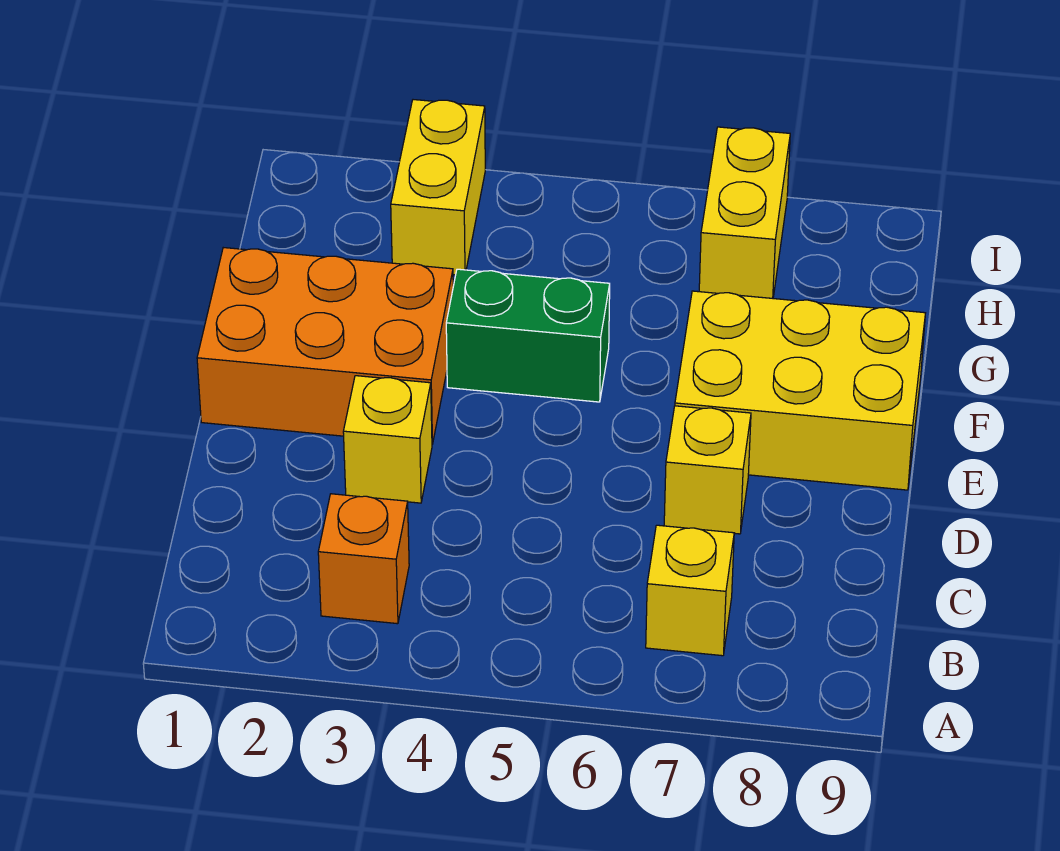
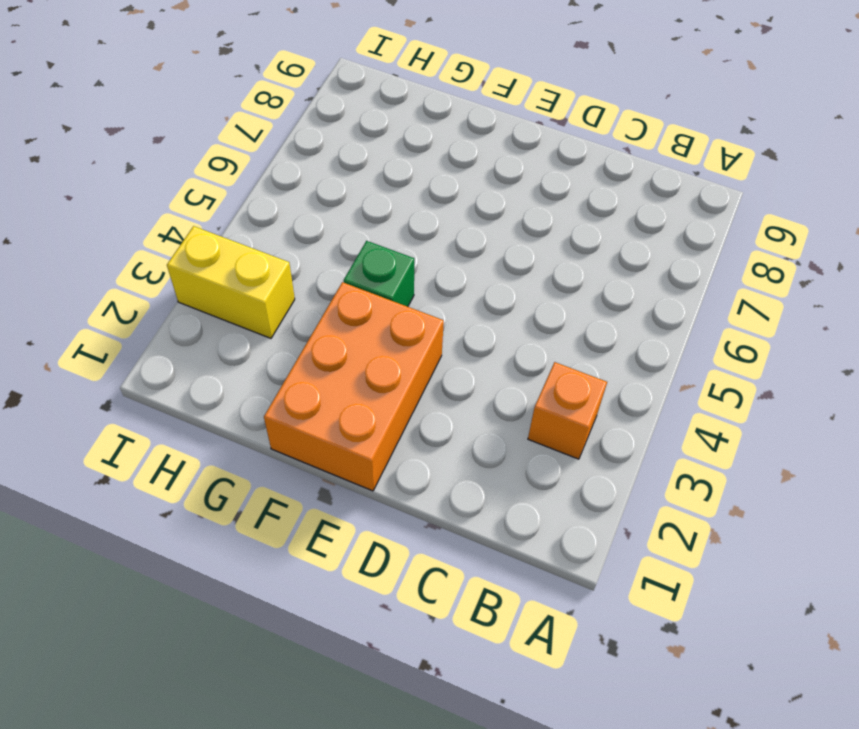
green 1x1 brick [343,241,414,307] -> green 1x2 brick [446,269,610,402]
none -> yellow 1x1 brick [646,525,734,656]
none -> yellow 1x1 brick [343,376,432,503]

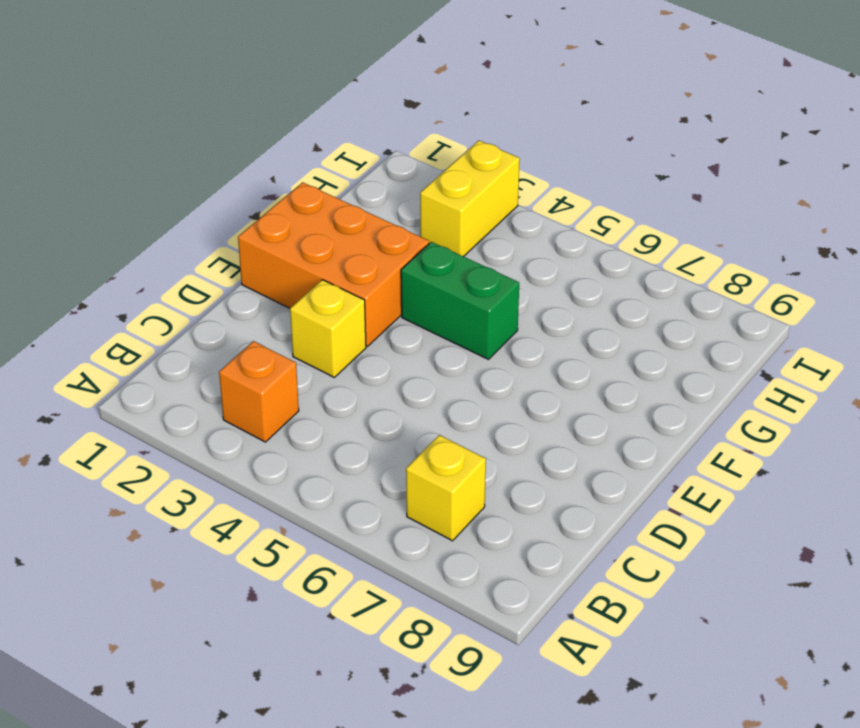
none -> yellow 1x1 brick [664,406,751,534]
none -> yellow 2x3 brick [675,291,925,490]

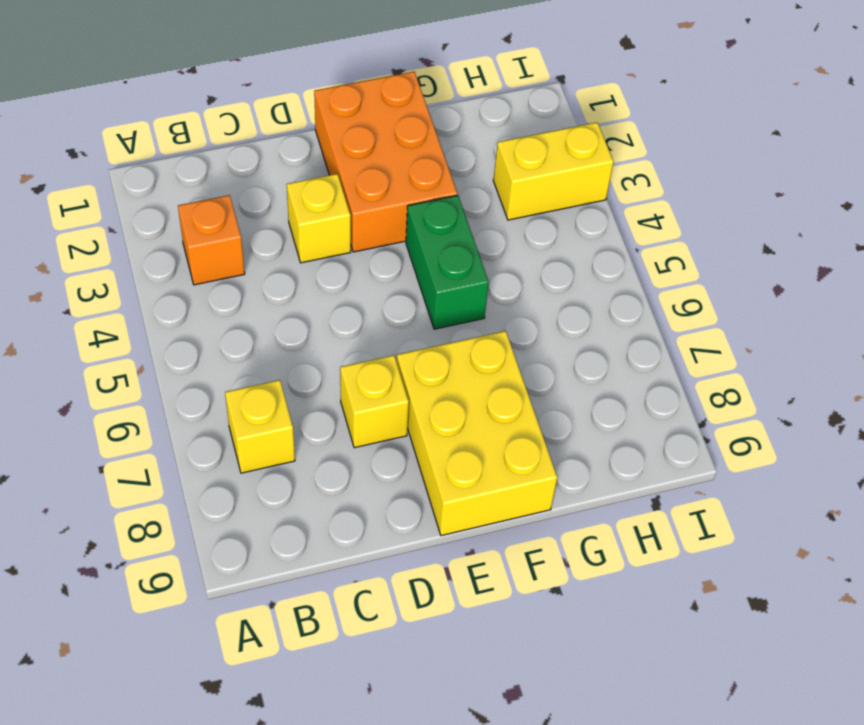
none -> yellow 1x2 brick [699,127,790,298]

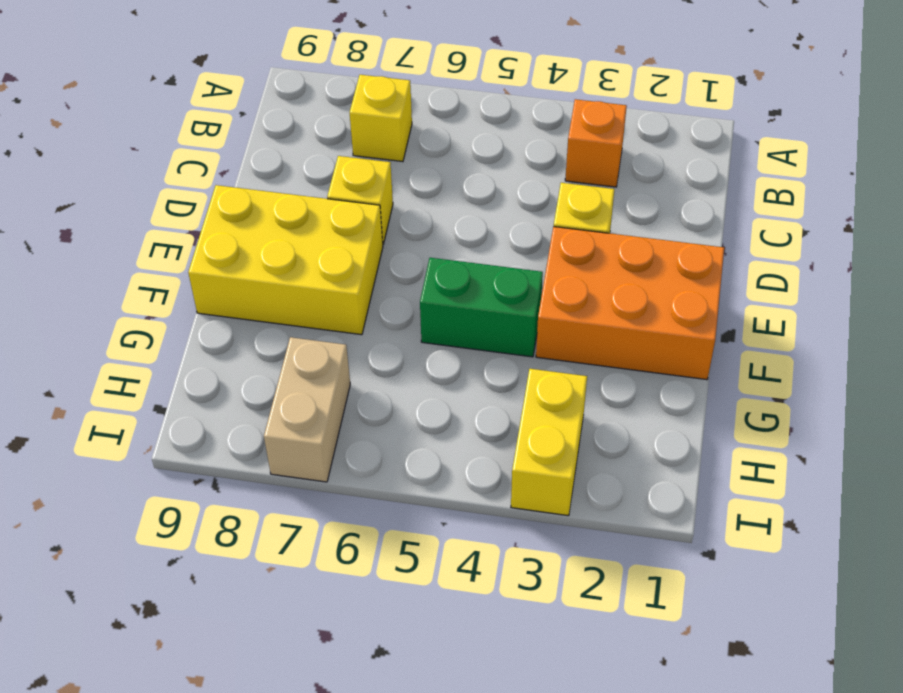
tan 1x2 brick [264,337,350,482] -> yellow 1x2 brick [699,127,790,298]

